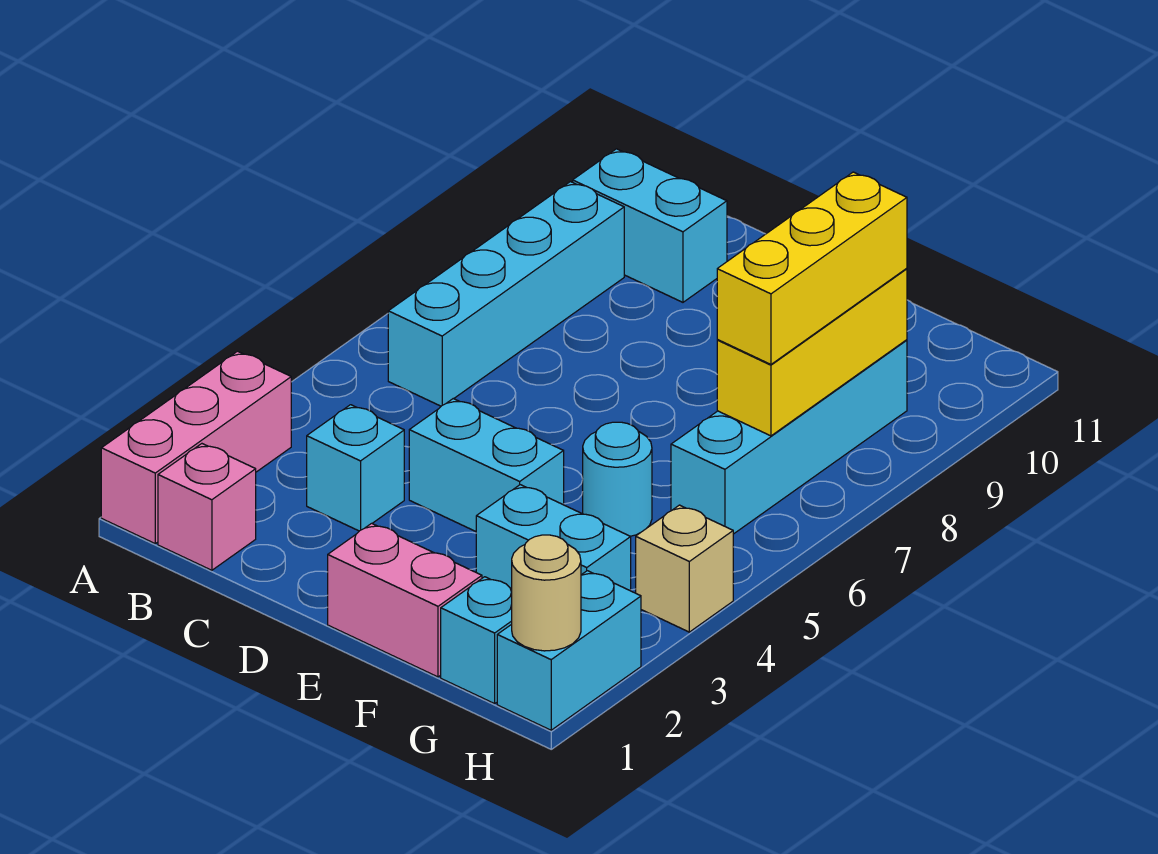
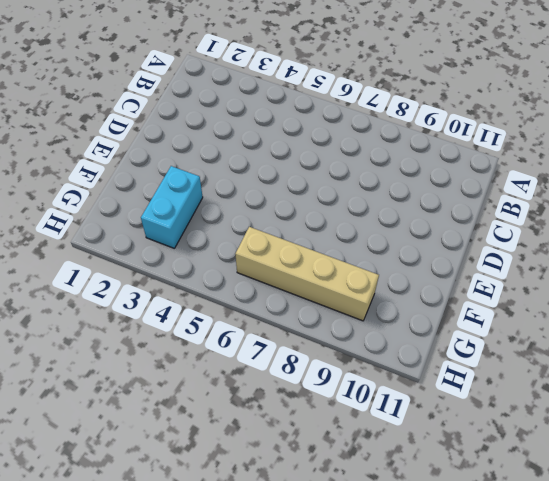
tan 1x4 brick [236,227,379,321] -> cyan 1x4 brick [671,340,907,534]
none -> pink 1x3 brick [101,351,291,544]
none -> pink 1x1 brick [158,444,256,570]
none -> cyan 1x4 brick [388,182,624,406]

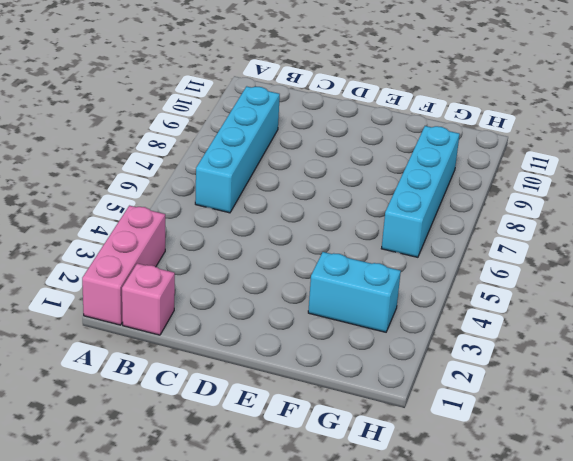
none -> cyan 1x2 brick [573,149,727,302]
none -> cyan 1x1 brick [307,405,404,531]
none -> cyan 1x2 brick [409,399,564,531]

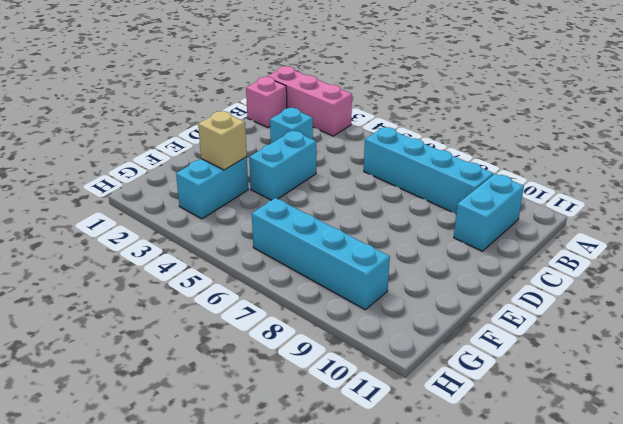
tan 1x1 brick [198,111,247,170] -> tan 1x1 brick moved to [636,505,733,632]
none -> pink 1x2 brick [328,523,482,677]
none -> cyan 1x1 round brick [583,422,652,536]
none -> cyan 1x1 brick [441,577,512,704]

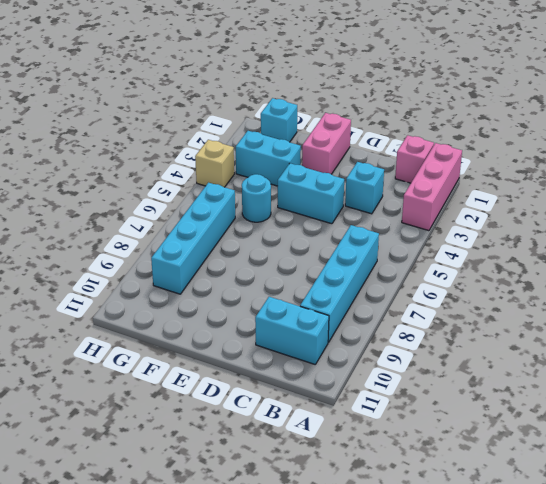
pink 1x2 brick [302,113,351,174] -> pink 1x2 brick turned to [328,523,482,677]
none -> cyan 1x2 brick [497,571,641,730]
none -> yellow 1x3 brick [717,269,907,436]
none -> tan 1x1 round brick [512,535,581,651]

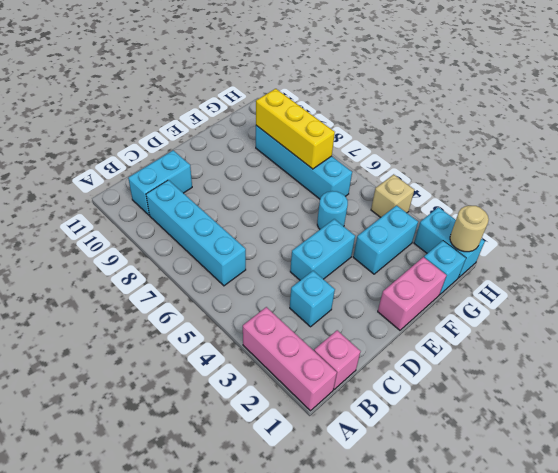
none -> yellow 1x3 brick [717,172,907,364]

